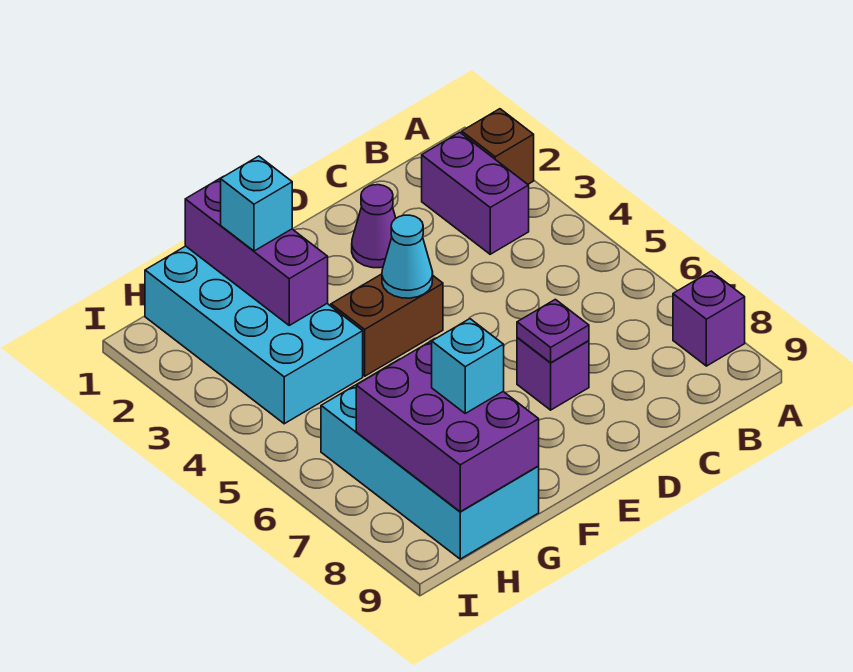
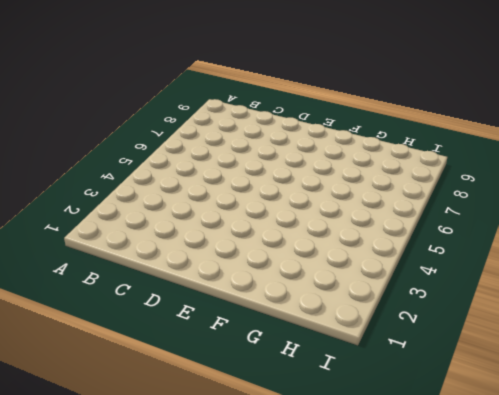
none -> brown 1x1 brick [462,109,534,184]
none -> purple 1x1 brick [673,271,745,366]
none -> purple 1x2 brick [422,132,529,254]

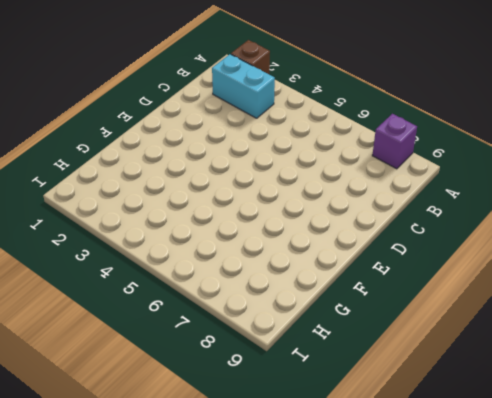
cyan 1x2 brick [212,54,275,118] -> purple 1x2 brick [422,132,529,254]
none -> purple 1x1 cone [352,185,396,268]
none -> purple 1x1 brick [517,338,589,410]
none -> brown 1x2 brick [331,274,443,376]

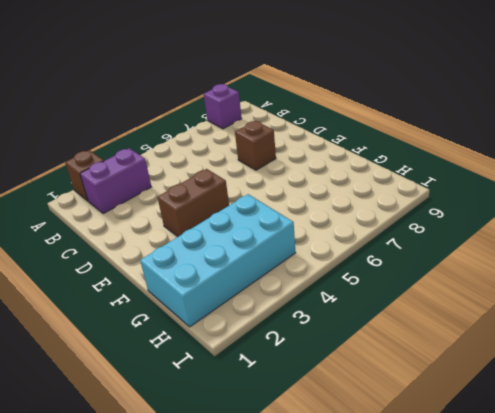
brown 1x1 brick [235,121,276,170] -> purple 1x1 brick [517,338,589,410]
brown 1x2 brick [158,169,229,237] -> brown 1x2 brick turned to [331,274,443,376]
none -> purple 1x1 cone [352,185,396,268]
none -> cyan 2x4 brick [321,360,539,559]
none -> purple 1x1 plate [517,299,589,363]

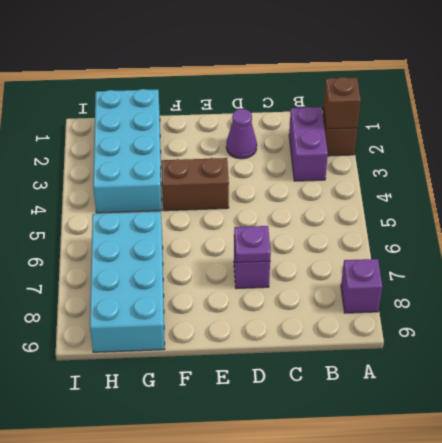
brown 1x1 brick [323,77,361,129] -> none
none -> cyan 1x1 cone [382,215,433,298]
none -> purple 1x3 brick [185,178,328,325]
none -> purple 2x3 brick [356,340,539,512]

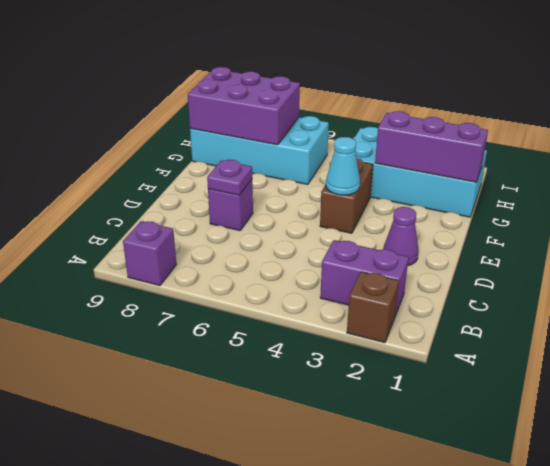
none -> cyan 1x1 brick [221,156,292,251]
none -> cyan 1x1 brick [432,319,504,413]

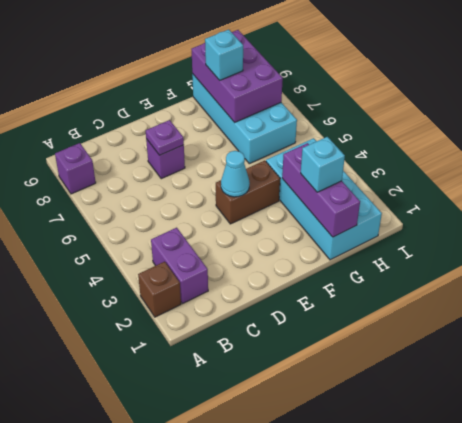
none -> purple 1x1 cone [352,185,396,268]

